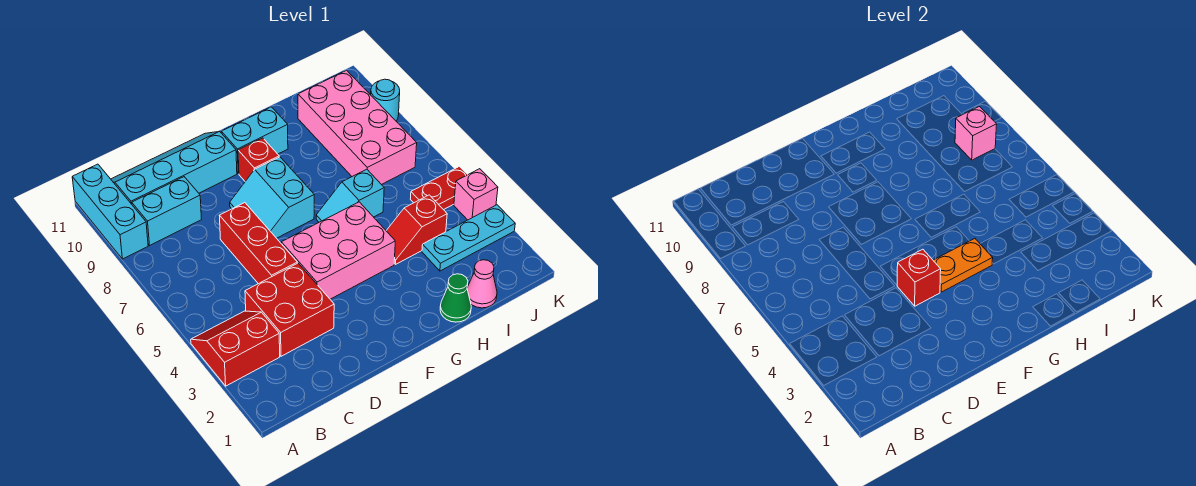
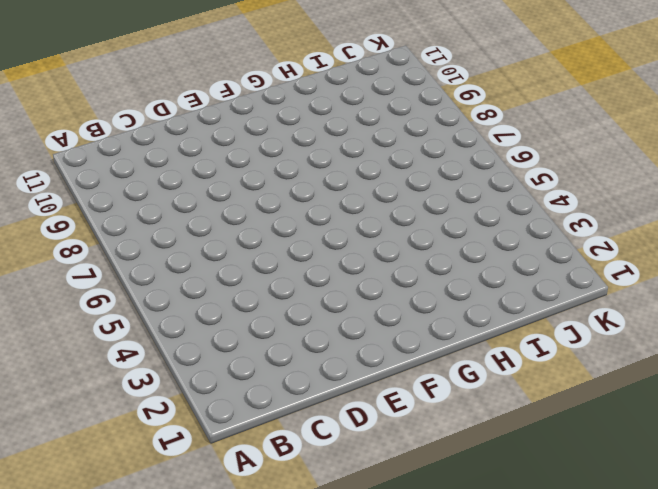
none -> red 2x2 slope [191,311,280,386]
none -> cyan 1x3 brick [72,164,148,259]
none -> cyan 1x2 brick [132,177,202,245]

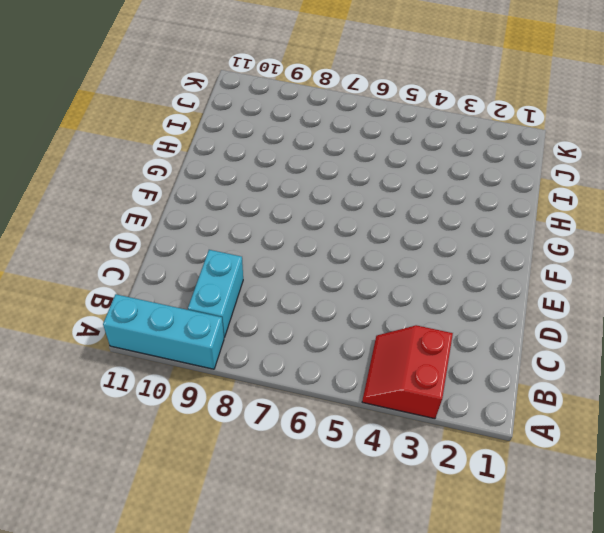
none -> cyan 2x4 slope [111,131,237,204]
none -> red 2x2 brick [245,263,334,356]
none -> red 1x3 brick [219,203,297,284]

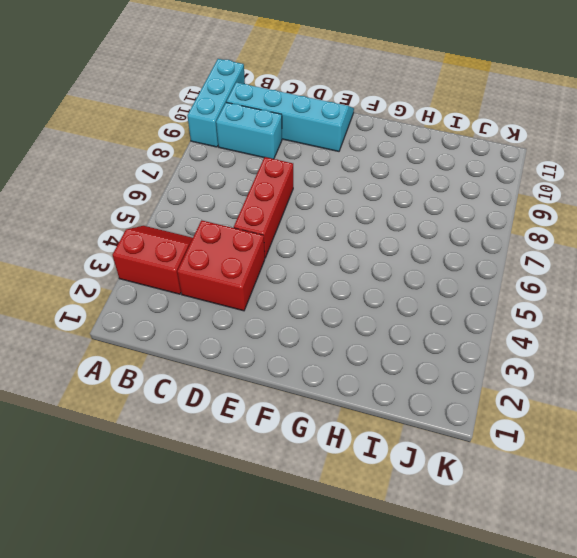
none -> pink 2x3 brick [281,202,395,299]
none -> cyan 2x2 slope [230,157,314,238]
none -> red 1x1 brick [238,138,279,181]

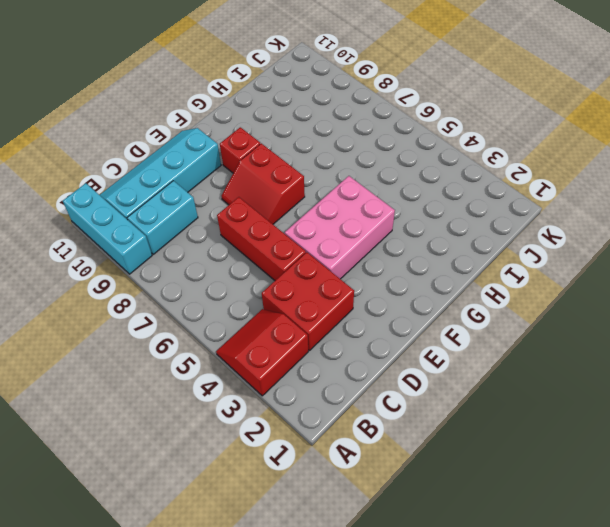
red 2x2 slope [221,143,305,224] -> cyan 2x2 slope [230,157,314,238]
none -> cyan 1x2 brick [221,107,288,174]
none -> cyan 1x2 slope [316,169,384,222]
none -> green 1x1 cone [440,274,471,322]

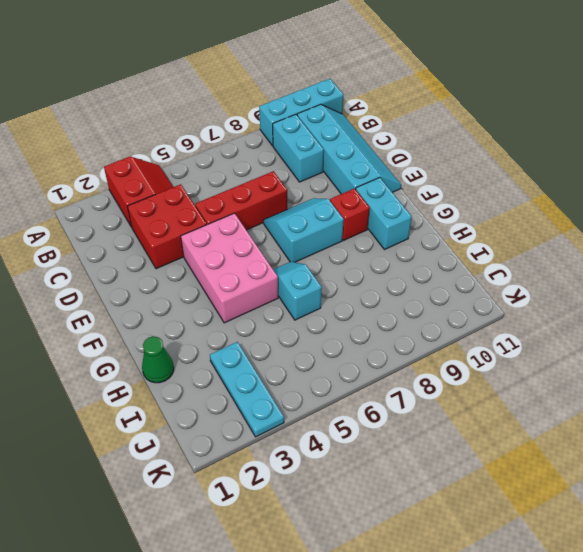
none -> red 1x2 slope [386,195,447,264]
none -> pink 1x1 cone [467,260,497,308]
none -> pink 2x4 brick [298,70,417,185]

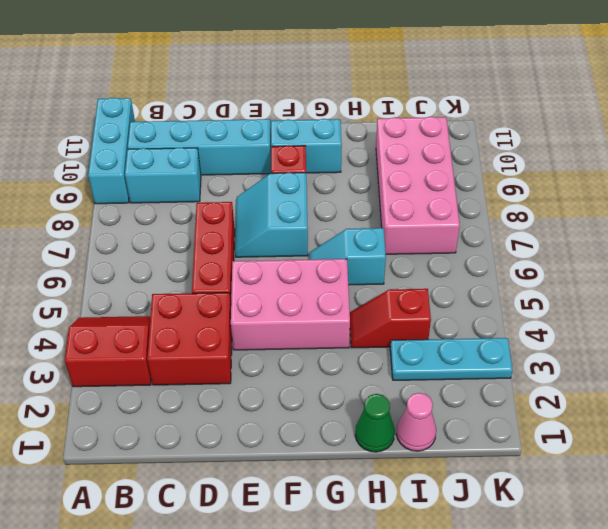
none -> red 1x2 plate [410,166,468,210]
none -> pink 1x1 brick [454,169,498,220]
none -> cyan 1x1 round brick [371,79,400,121]

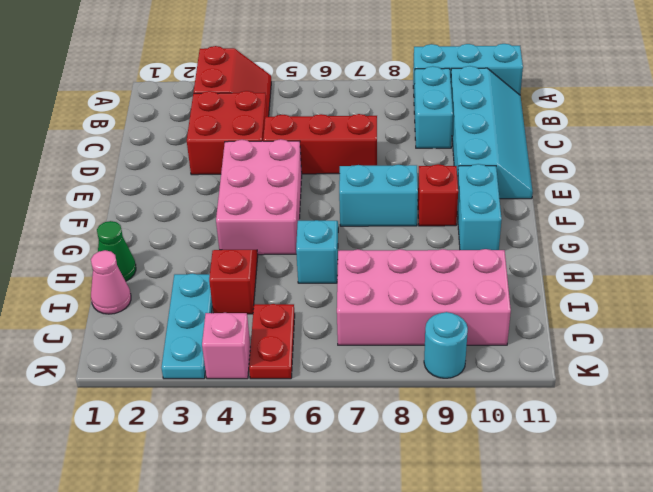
none -> red 1x1 brick [897,249,941,306]
none -> orange 1x2 plate [933,239,993,292]
none -> pink 1x1 brick [955,107,997,160]

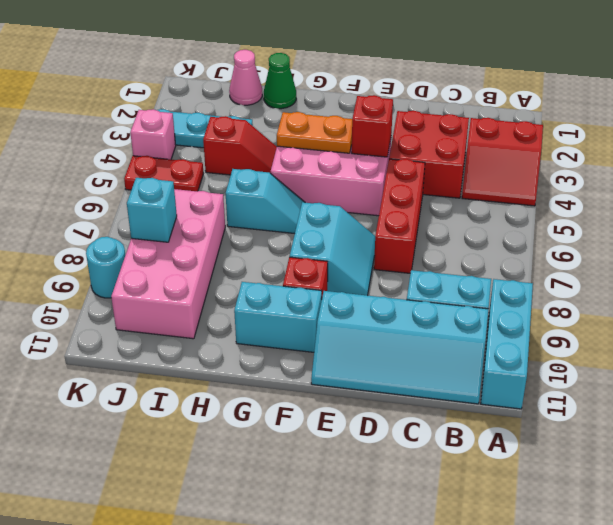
cyan 1x1 brick [127,178,177,242] -> pink 1x1 brick [955,107,997,160]

